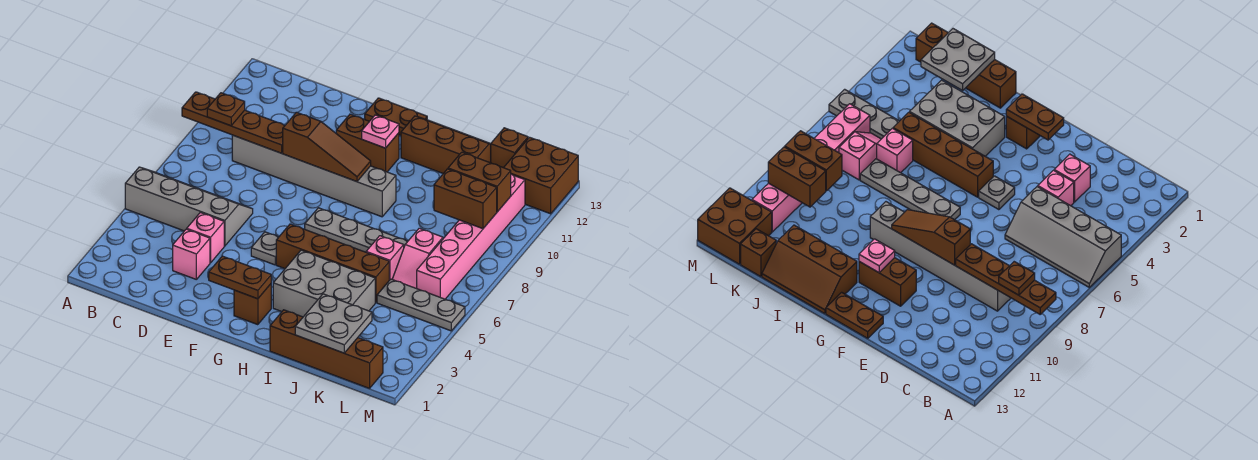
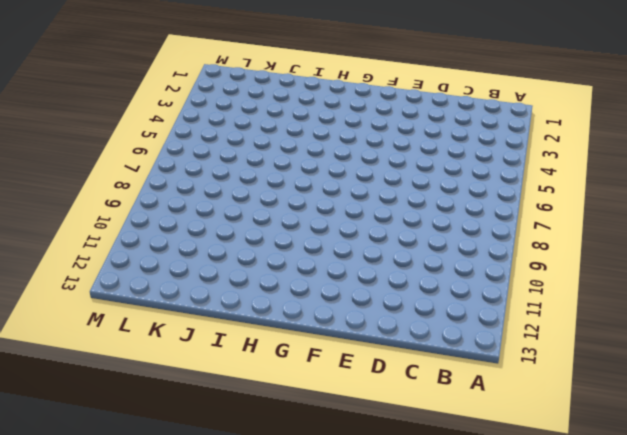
none -> grey 2x4 slope [125,167,253,246]
none -> grey 1x6 brick [232,135,396,217]
none -> pink 1x1 brick [173,229,210,279]

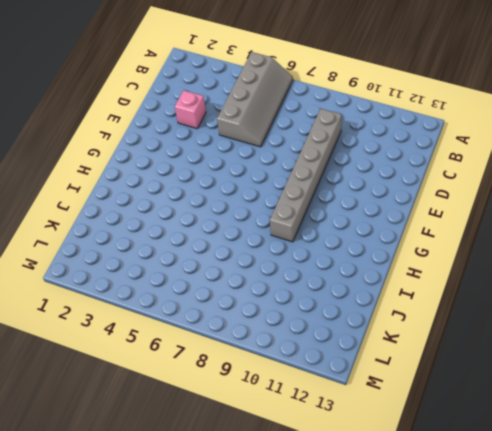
none -> pink 1x1 brick [187,213,224,263]
none -> grey 1x1 plate [251,232,278,265]
none -> brown 1x2 brick [336,114,399,172]

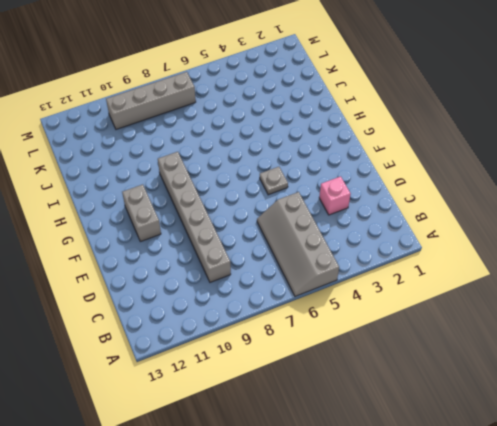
grey 1x2 brick [122,184,161,242] -> brown 1x2 brick [336,114,399,172]
grey 1x4 brick [106,72,196,129] -> pink 1x6 brick [417,174,525,299]
none -> pink 1x1 brick [187,213,224,263]
none -> brown 1x2 plate [365,98,427,136]
none -> brown 1x1 brick [234,284,271,325]

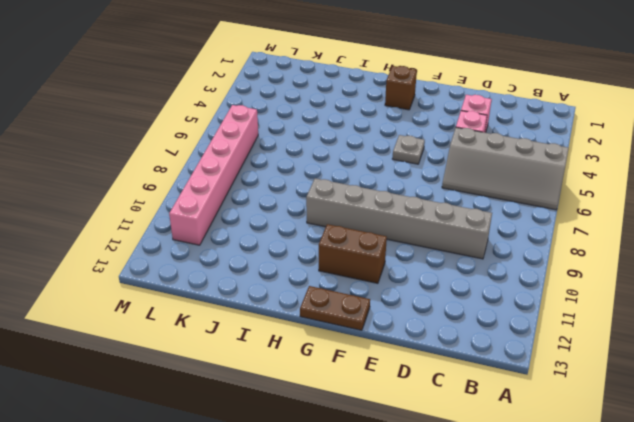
none -> brown 1x4 brick [276,224,389,303]
none -> grey 1x4 plate [305,208,408,252]
none -> grey 2x3 brick [273,250,375,317]

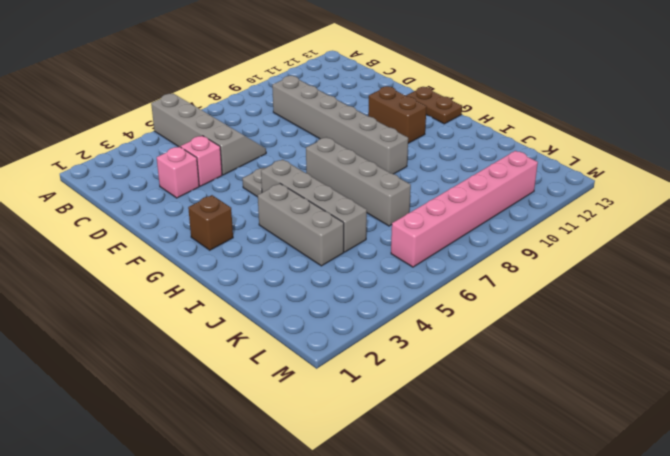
grey 1x4 brick [261,159,367,252] -> brown 1x4 brick [276,224,389,303]
grey 1x4 brick [306,137,411,226] -> grey 1x4 plate [305,208,408,252]
grey 1x3 brick [258,184,344,266] -> grey 2x3 brick [273,250,375,317]
none -> brown 2x3 slope [401,116,491,173]
none -> brown 1x4 brick [270,310,383,388]
none -> pink 1x1 brick [366,236,404,280]

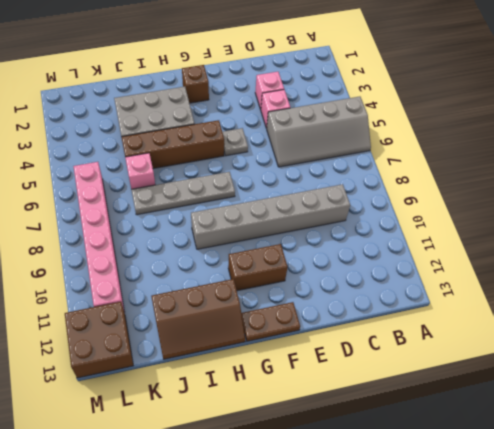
none -> brown 1x4 brick [270,310,383,388]
none -> grey 1x3 plate [377,279,465,331]
none -> pink 1x2 slope [392,228,443,288]

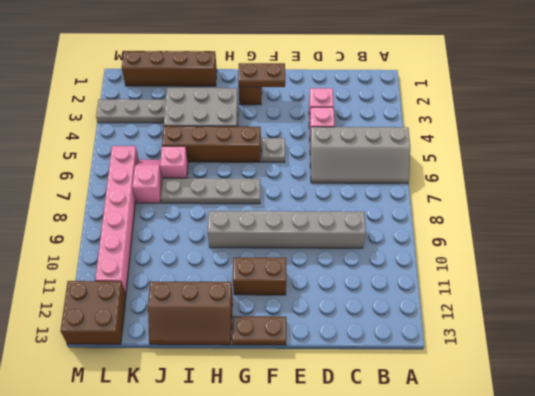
grey 1x3 plate [96,99,166,123] -> grey 1x3 plate moved to [377,279,465,331]
none -> brown 1x1 brick [491,128,528,168]
none -> brown 1x4 plate [182,92,285,153]
none -> brown 1x3 slope [283,112,371,182]

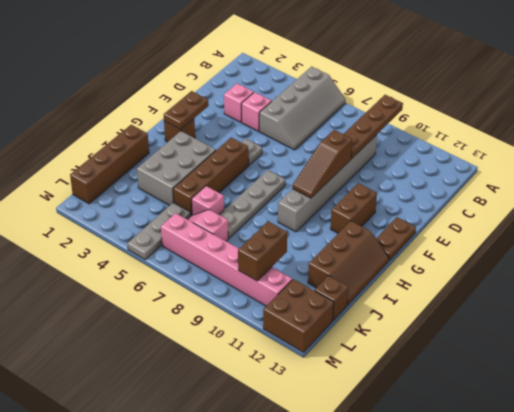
none -> pink 1x1 plate [362,115,399,148]
none -> grey 2x2 plate [295,294,372,353]
none -> brown 1x2 brick [434,169,497,229]

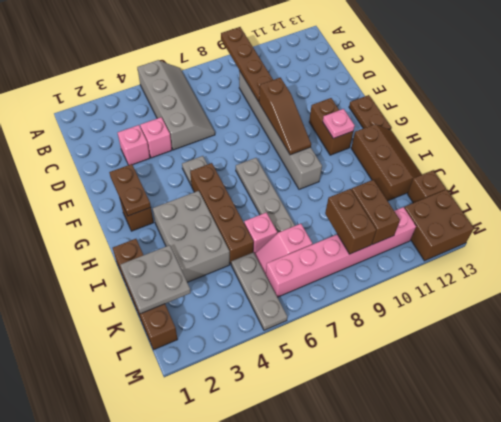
none -> brown 1x1 plate [207,93,245,126]

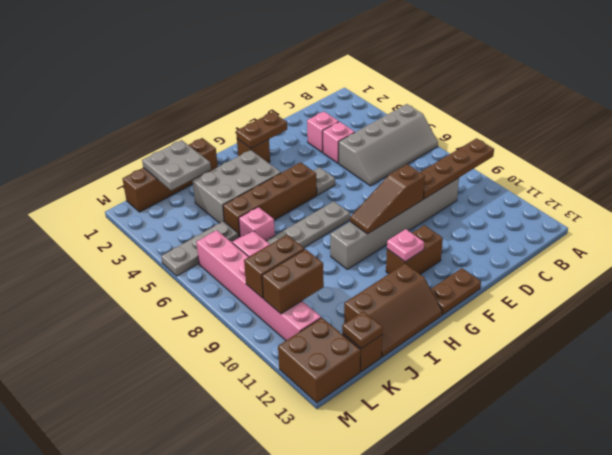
brown 1x1 plate [342,311,383,349] -> brown 1x1 plate moved to [207,93,245,126]

